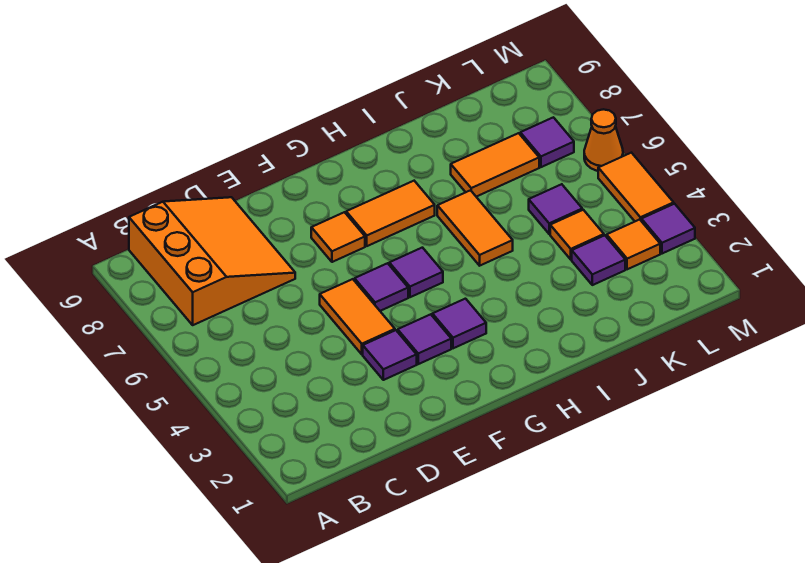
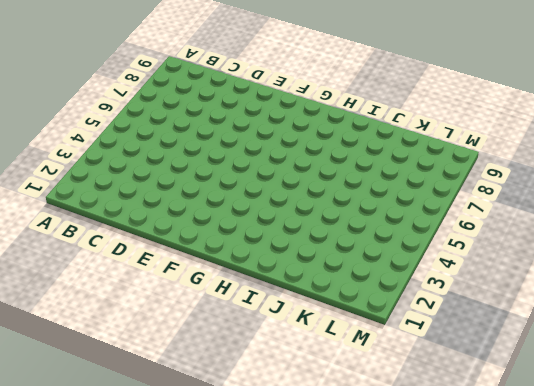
none -> orange 3x3 slope [129,197,295,325]
none -> purple 1x1 tile [363,330,417,380]
none -> orange 1x2 tile [320,279,395,354]

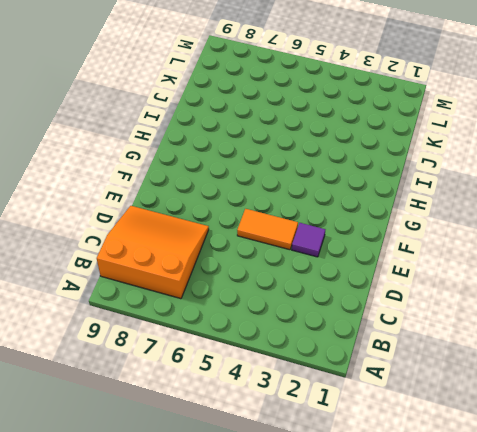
none -> purple 1x1 tile [398,314,451,364]
none -> purple 1x1 tile [355,263,408,311]
none -> orange 1x1 tile [311,212,365,262]

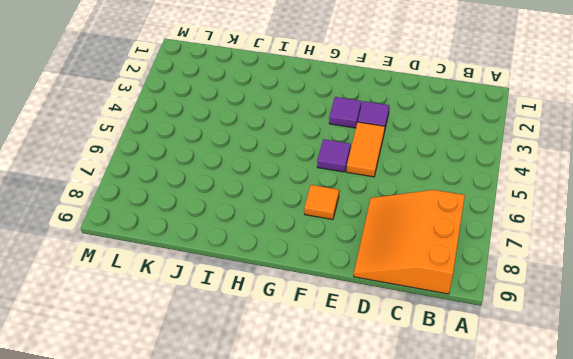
none -> purple 1x1 tile [432,299,486,348]
none -> purple 1x1 tile [389,248,443,297]
none -> orange 1x2 tile [346,181,435,246]

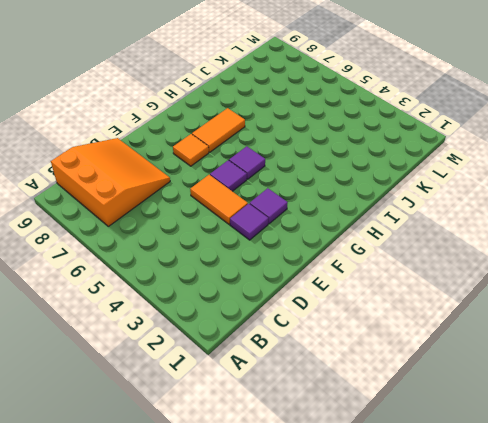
none -> purple 1x1 tile [432,299,486,348]
none -> orange 1x2 tile [437,190,513,266]
none -> orange 1x2 tile [451,133,539,197]

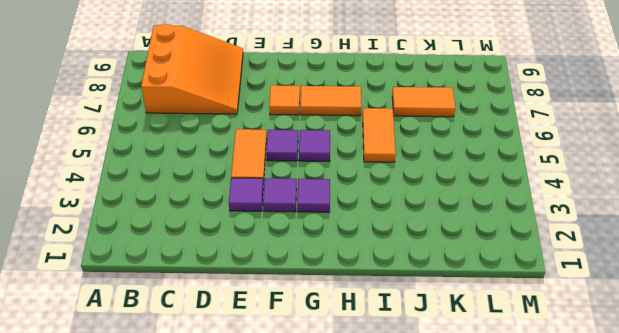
none -> purple 1x1 tile [572,235,625,285]
none -> orange 1x1 tile [550,210,604,259]
none -> purple 1x1 tile [529,184,582,234]

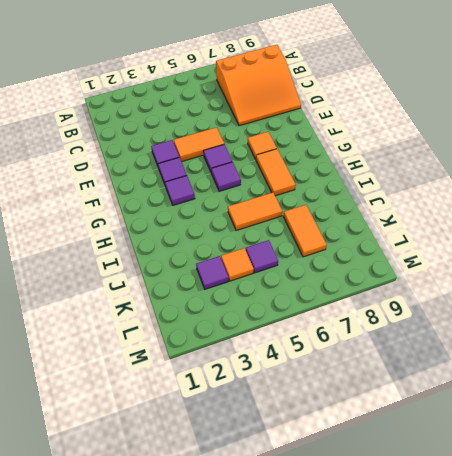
none -> orange 1x1 tile [607,220,660,269]
none -> purple 1x1 tile [520,117,574,167]
none -> purple 1x1 tile [641,204,695,254]

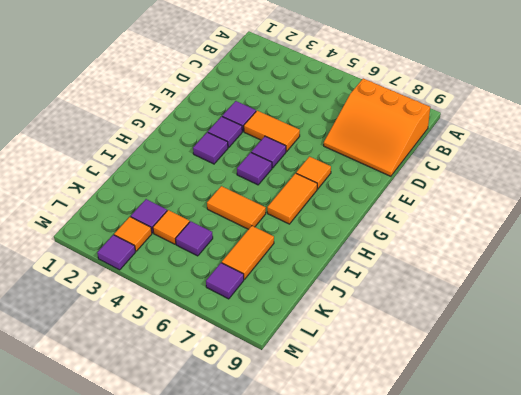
none -> orange 1x2 tile [598,153,674,221]
none -> orange 1x1 cone [584,109,623,171]

